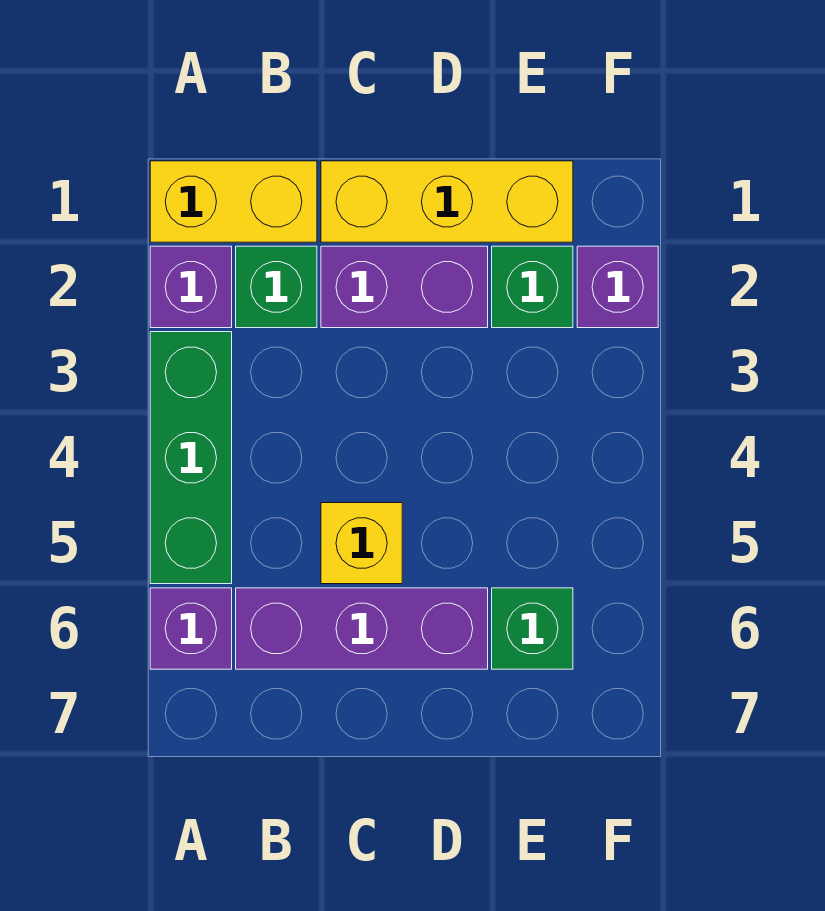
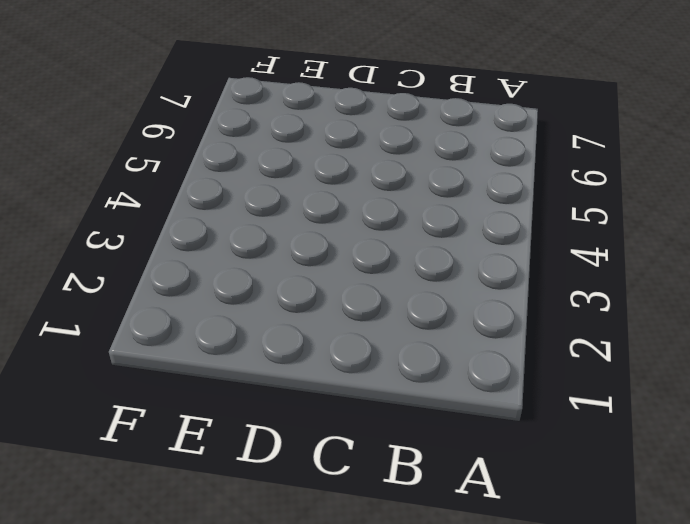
none -> yellow 1x2 brick [150,161,317,242]
none -> purple 1x1 brick [150,246,232,328]
none -> green 1x3 brick [150,332,232,584]

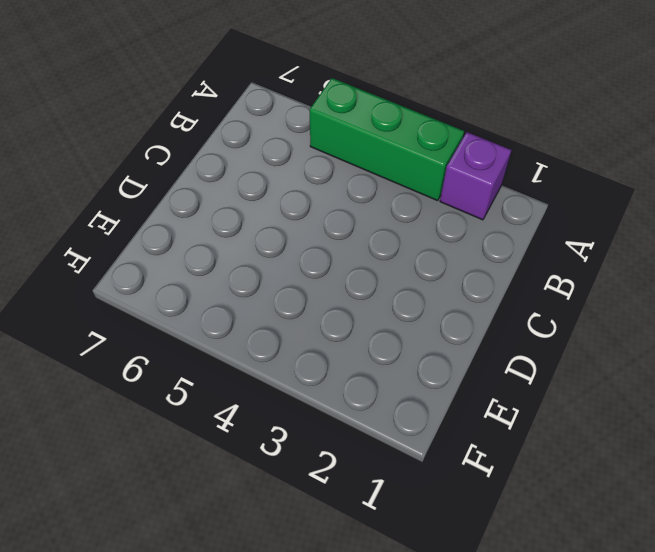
none -> yellow 1x2 brick [150,161,317,242]
none -> purple 1x1 brick [150,588,232,669]
none -> green 1x1 brick [236,246,317,328]

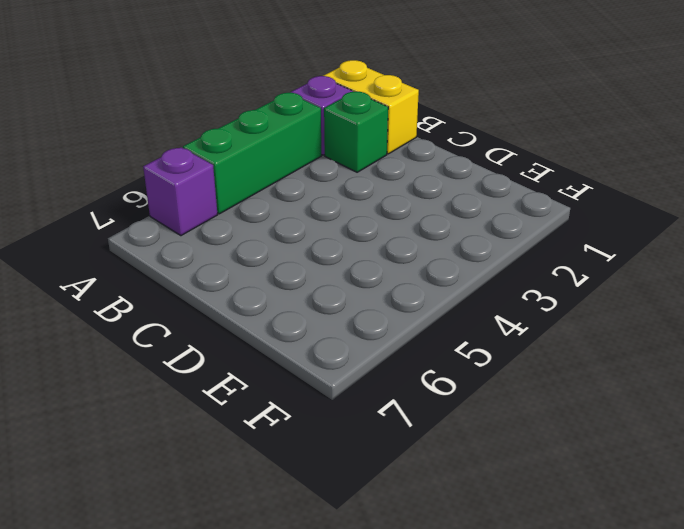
none -> purple 1x3 brick [236,588,488,669]
none -> yellow 1x3 brick [321,161,573,242]
none -> purple 1x2 brick [321,246,488,328]

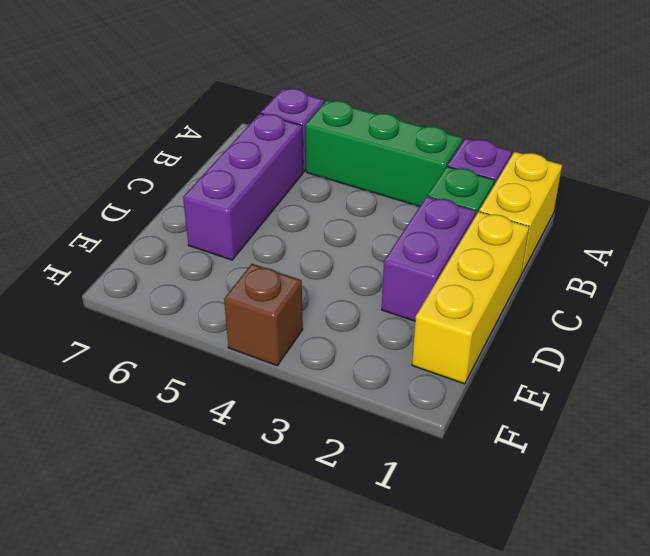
brown 1x1 brick [224,264,303,366] -> none
none -> yellow 1x1 brick [321,503,402,584]
none -> green 1x1 brick [492,246,573,328]
none -> green 1x1 brick [492,588,573,669]

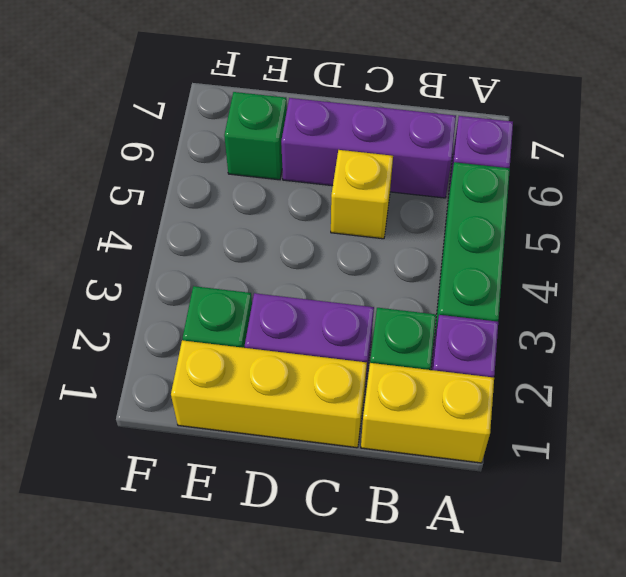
none -> purple 1x1 brick [577,246,658,328]

